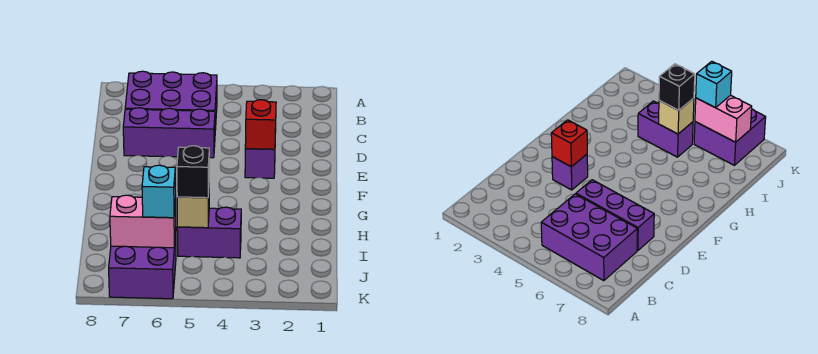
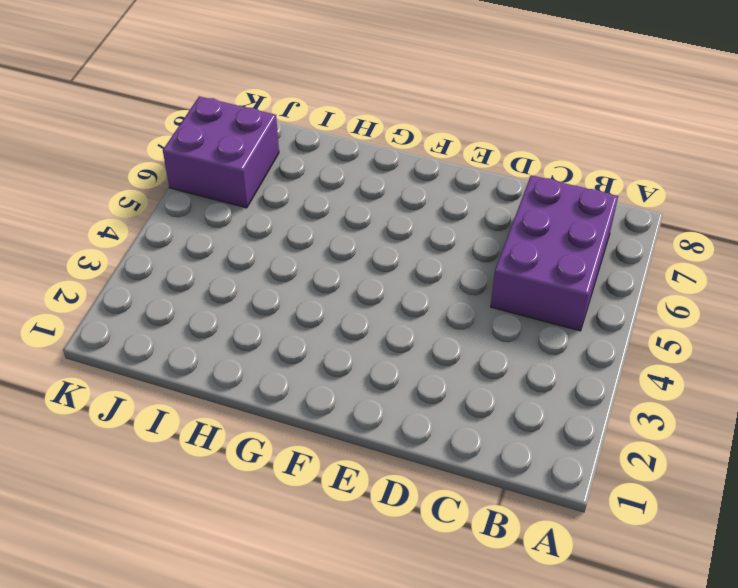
none -> purple 1x3 brick [123,108,215,158]
none -> purple 1x1 brick [245,149,275,178]

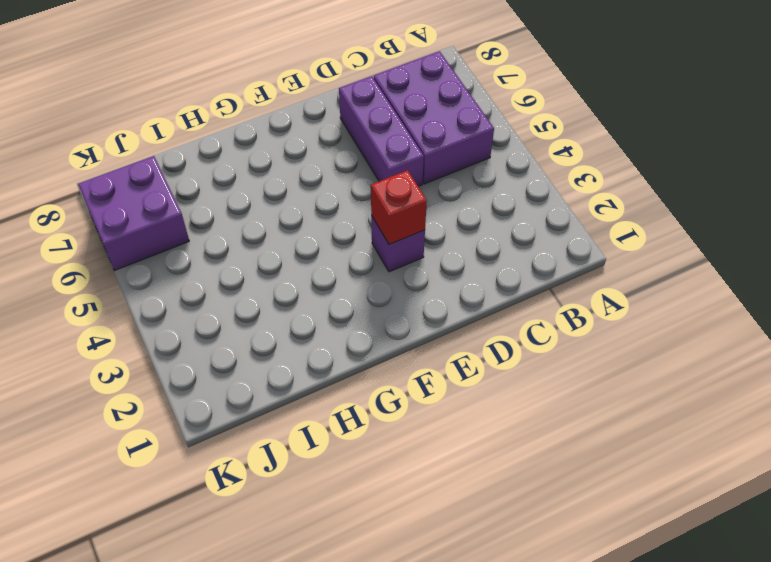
none -> purple 1x2 brick [177,207,241,258]
none -> tan 1x1 brick [177,193,209,228]

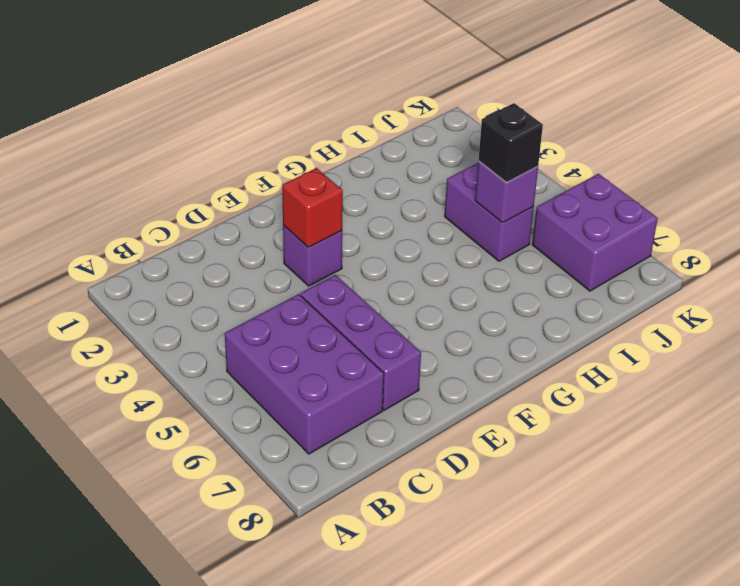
purple 1x1 brick [475,161,538,223] -> tan 1x1 brick [177,193,209,228]
none -> pink 1x2 brick [110,195,176,248]
none -> cyan 1x1 brick [142,165,176,218]

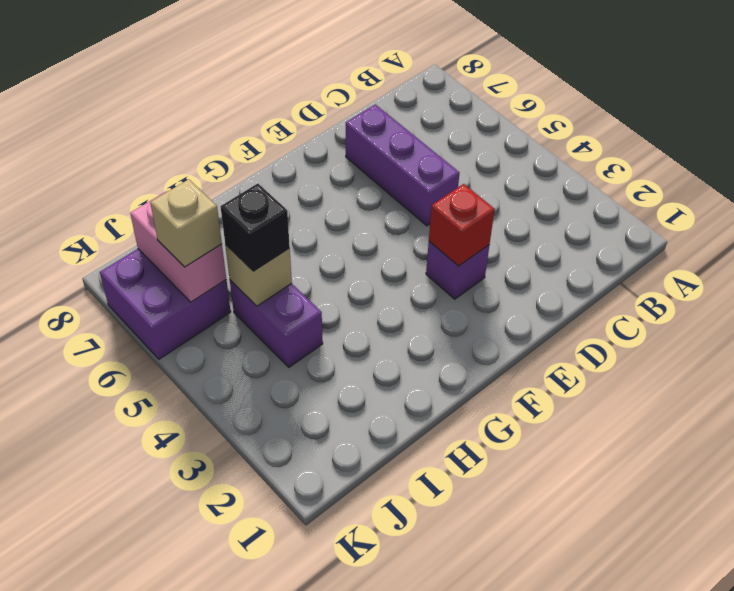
tan 1x1 brick [150,179,222,267] -> cyan 1x1 brick [142,165,176,218]
none -> purple 2x3 brick [125,71,217,130]

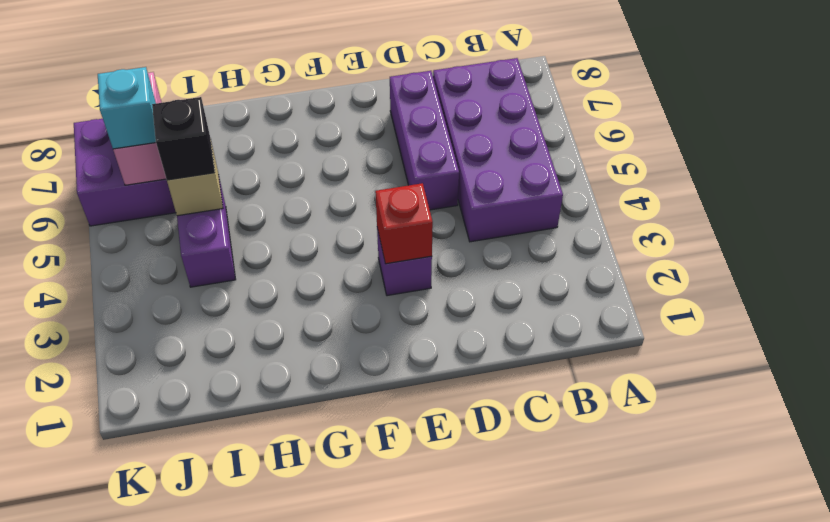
purple 2x4 brick [433,58,563,242] -> purple 2x3 brick [125,71,217,130]

